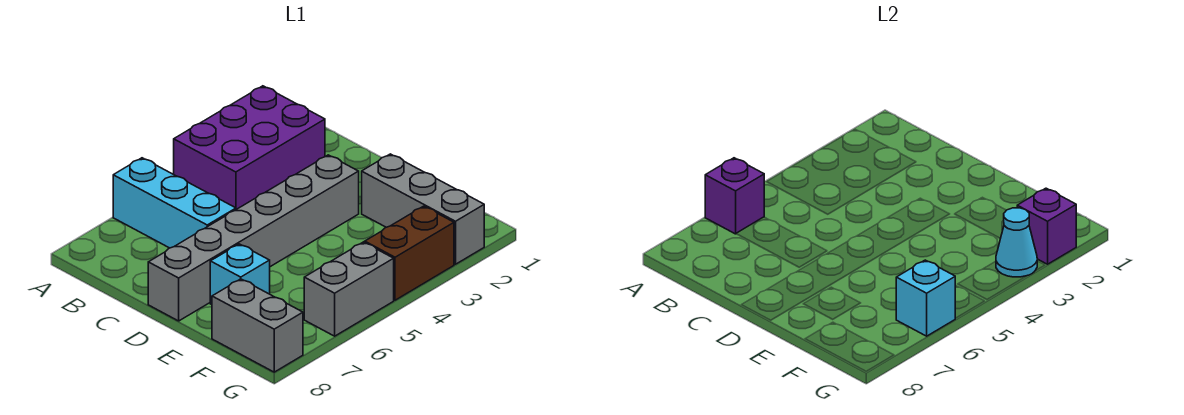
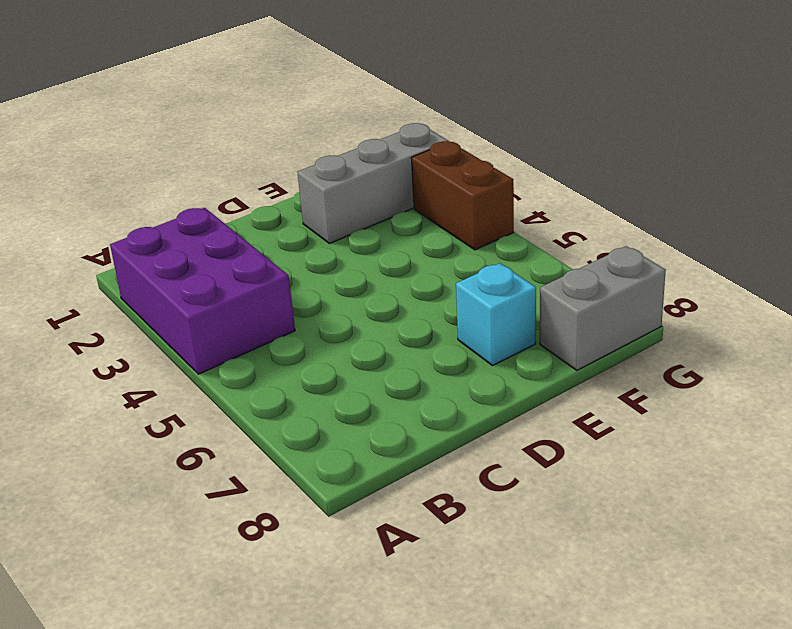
none -> cyan 1x3 brick [113,158,236,248]
none -> grey 1x6 brick [148,155,359,321]
none -> grey 1x2 brick [304,242,394,336]

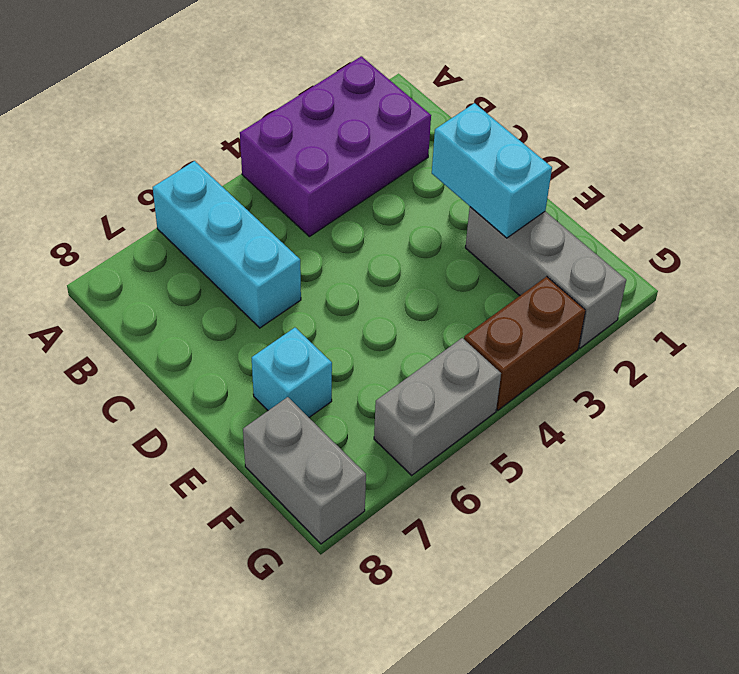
cyan 1x2 brick [432,103,552,238] -> none
none -> grey 1x6 brick [148,155,359,321]
none -> purple 1x1 brick [705,158,764,234]
none -> purple 1x1 brick [1017,188,1076,264]

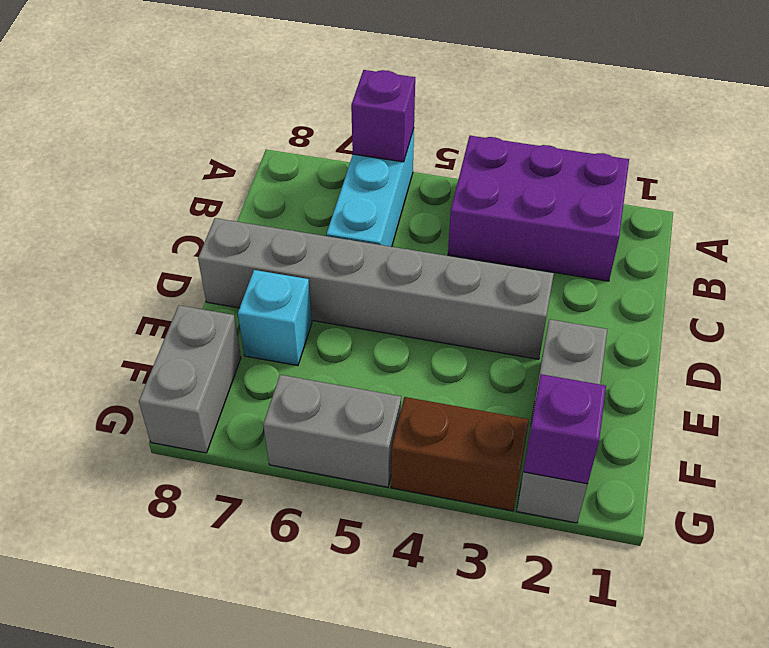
none -> cyan 1x1 cone [996,208,1037,277]
none -> cyan 1x1 brick [896,260,955,336]

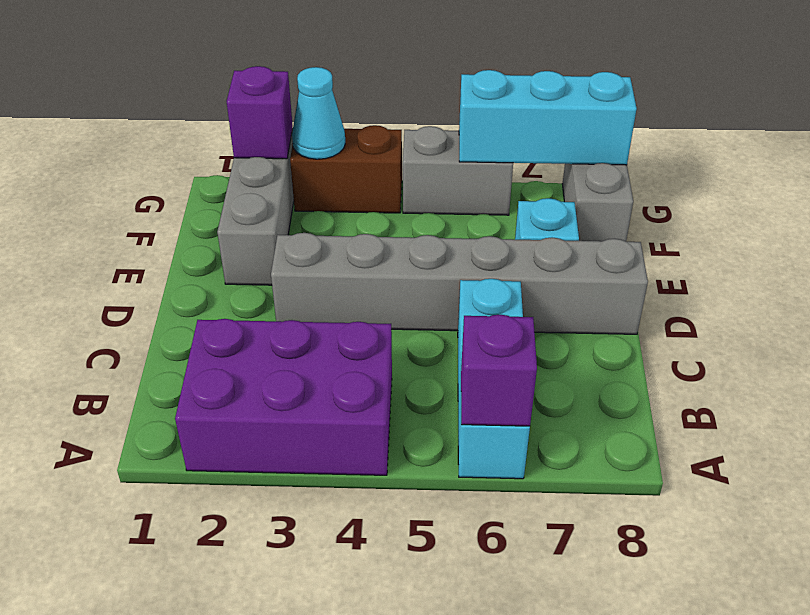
cyan 1x3 brick [459,70,637,165] -> cyan 1x1 brick [896,260,955,336]

